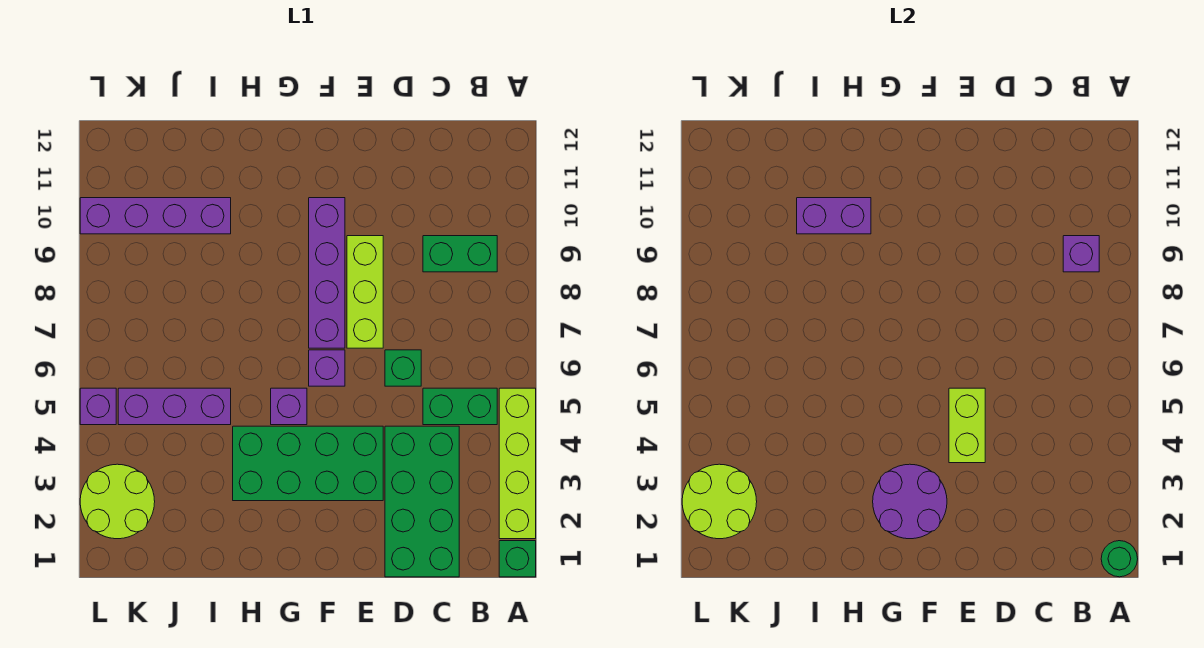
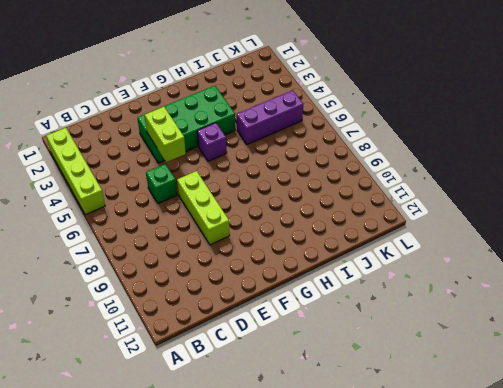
none -> green 1x1 brick [499,541,536,577]
none -> green 1x2 brick [423,388,497,425]
none -> green 1x2 brick [423,236,497,272]

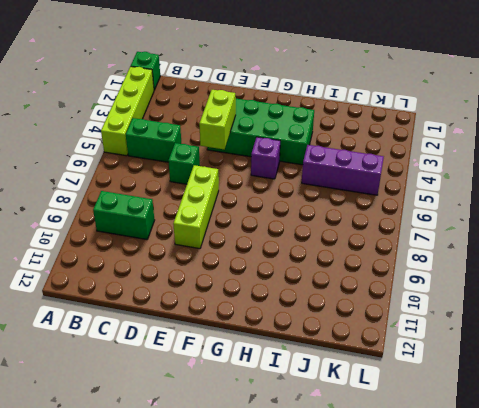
none -> green 2x4 brick [385,426,459,577]
none -> purple 1x1 brick [309,350,345,386]
none -> purple 1x4 brick [309,198,345,348]

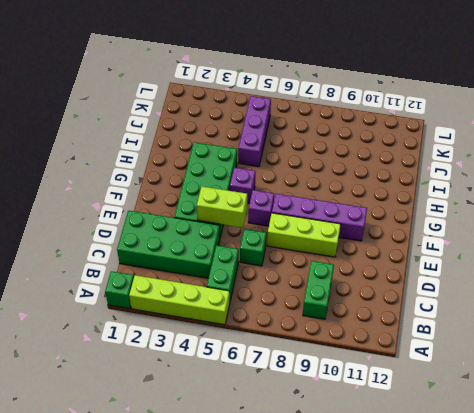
none -> purple 1x4 brick [80,198,231,234]
none -> lime 2x2 round brick [80,464,155,539]
none -> purple 1x1 brick [80,388,116,425]

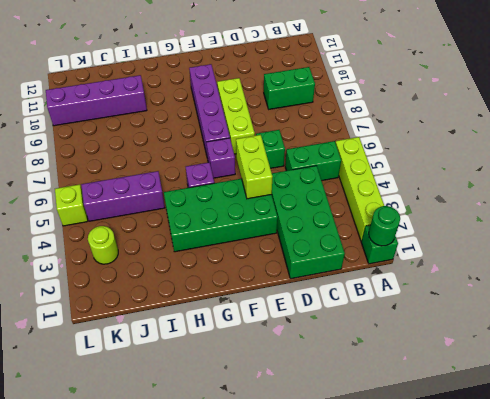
lime 1x1 round brick [88,226,118,264] -> lime 2x2 round brick [80,464,155,539]
lime 1x1 brick [55,184,88,226] -> purple 1x1 brick [80,388,116,425]
none -> purple 1x1 brick [1063,236,1099,272]
none -> purple 2x2 round brick [873,464,947,539]
none -> purple 1x2 brick [797,198,871,234]

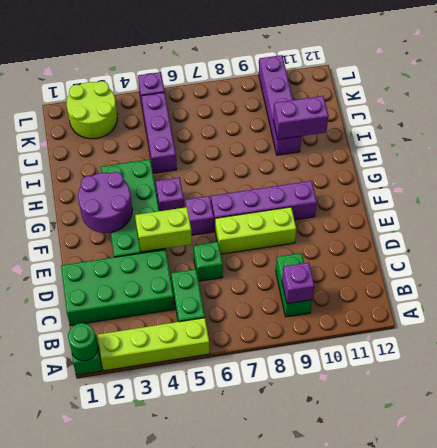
purple 1x2 brick [273,96,329,140] -> purple 1x2 brick turned to [797,198,871,234]
none -> lime 2x2 round brick [682,464,757,539]

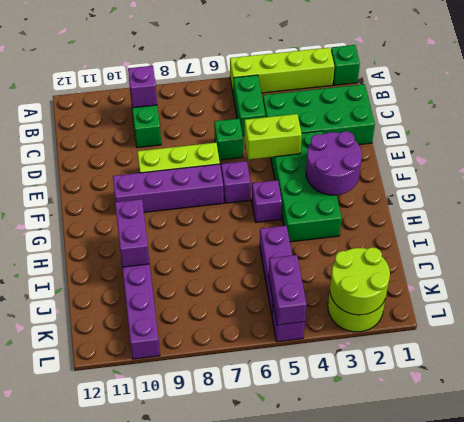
purple 1x2 brick [269,255,307,325] -> none
none -> green 1x1 round brick [1101,541,1138,577]

